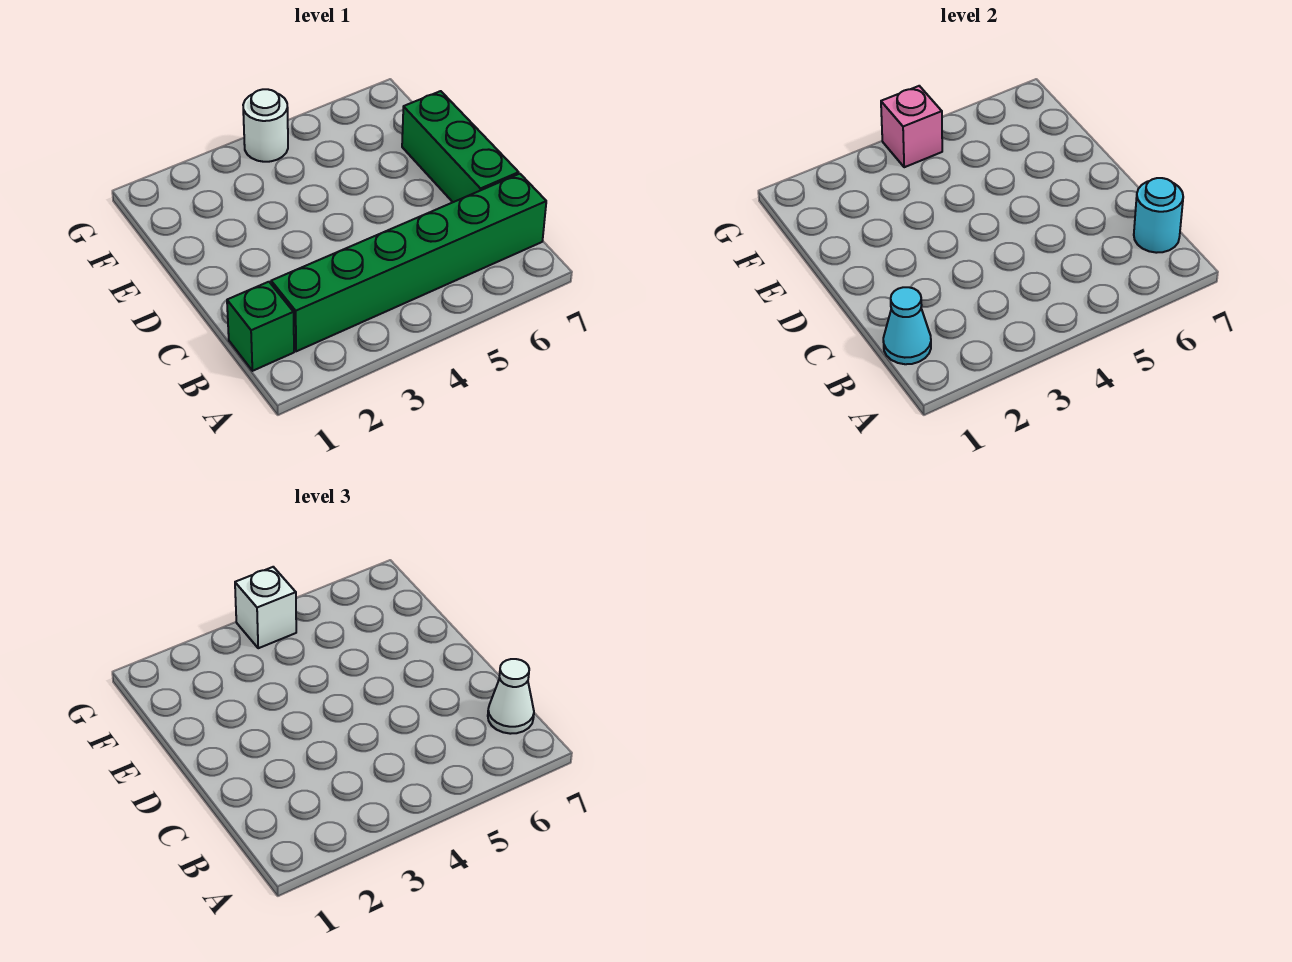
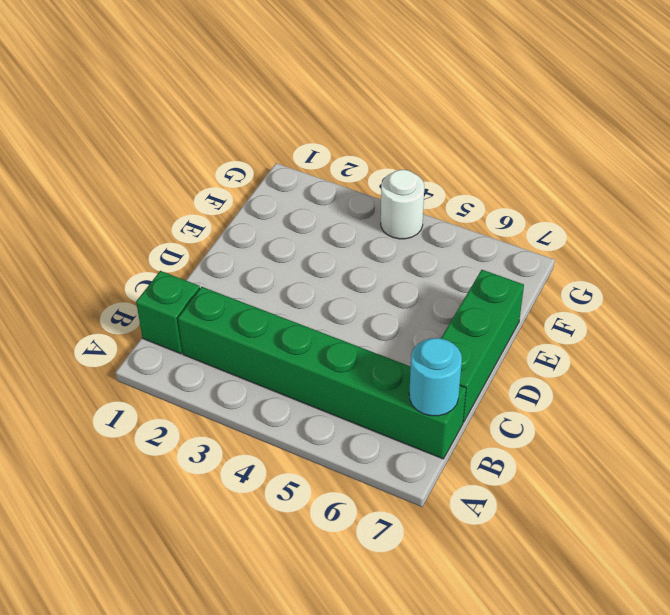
none -> cyan 1x1 cone [883,287,931,364]
none -> pink 1x1 brick [881,86,942,167]

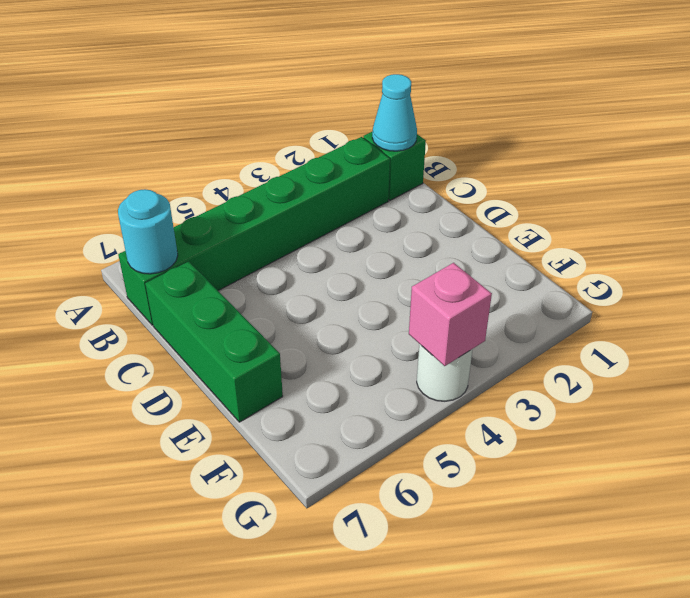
none -> white 1x1 cone [488,659,534,734]
none -> white 1x1 brick [235,567,296,648]

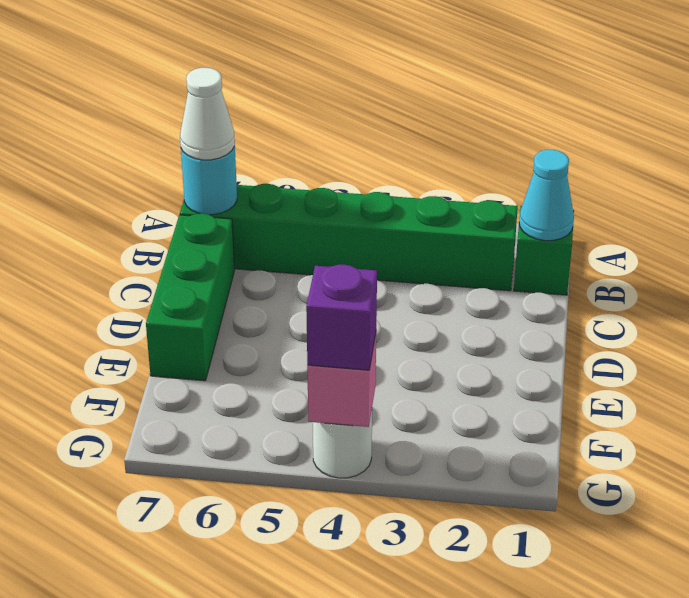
purple 1x1 brick [306,265,377,370] -> white 1x1 brick [235,567,296,648]

